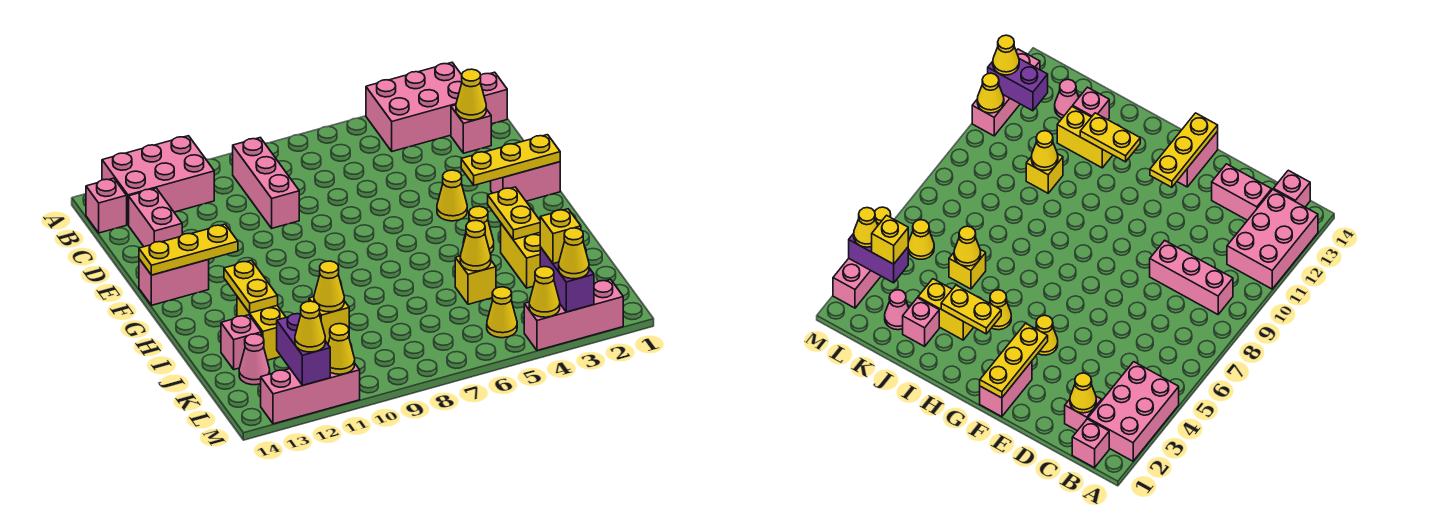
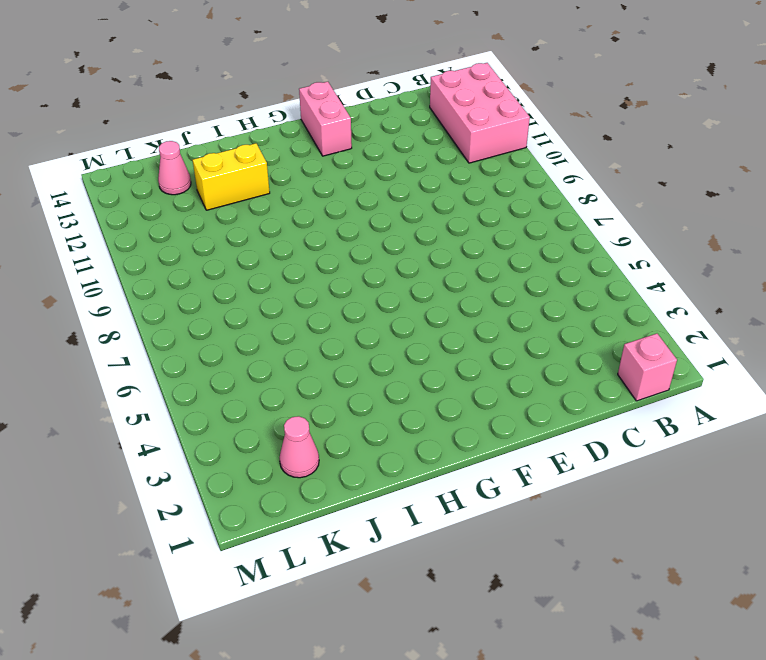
none -> pink 2x3 brick [366,63,462,151]
none -> pink 1x3 brick [233,138,299,228]
none -> pink 1x1 brick [86,178,127,233]
none -> pink 1x1 brick [451,105,491,153]

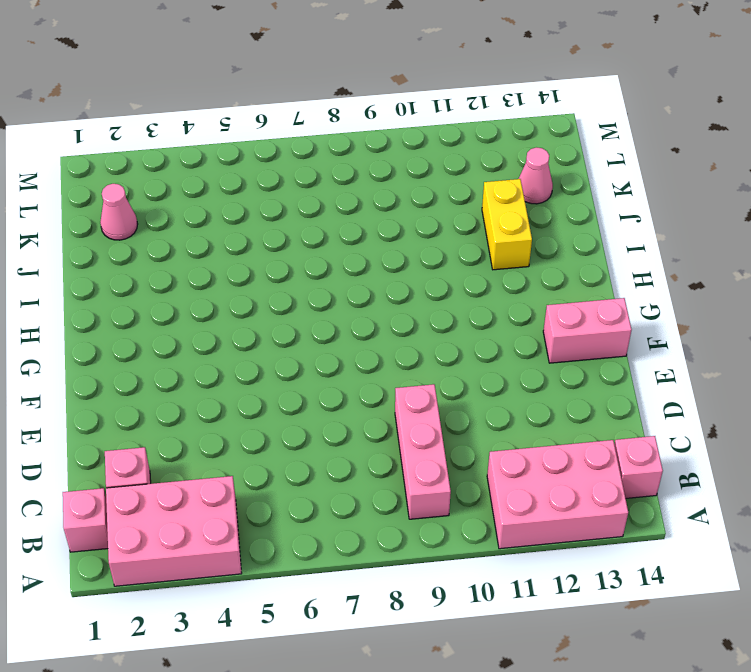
none -> pink 1x2 brick [129,188,182,247]
none -> pink 1x2 brick [491,162,560,201]
none -> yellow 1x1 cone [437,170,467,221]
none -> yellow 1x1 cone [463,206,494,253]

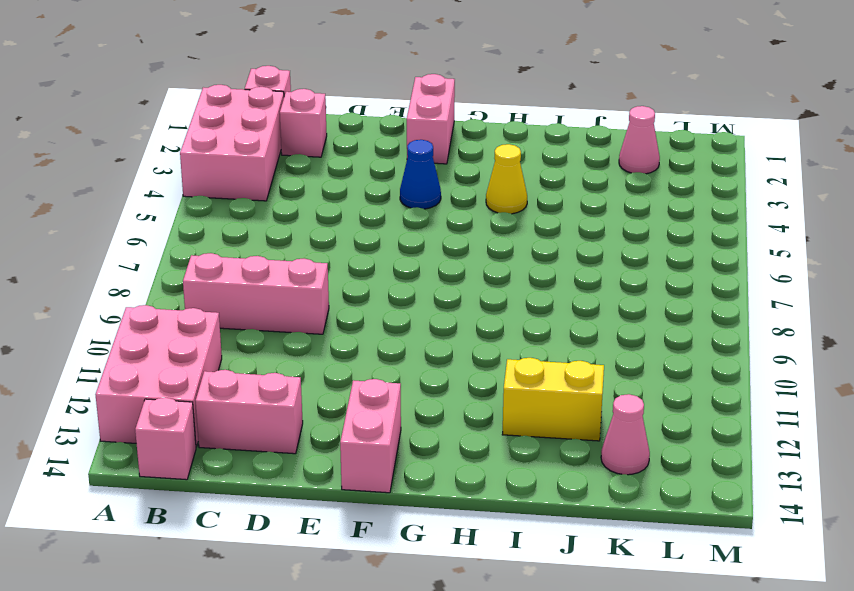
blue 1x1 cone [400,140,441,209] -> yellow 1x1 cone [437,170,467,221]
none -> yellow 1x2 brick [501,224,540,288]
none -> pink 1x1 brick [903,298,939,346]
none -> yellow 1x1 brick [455,256,496,304]
none -> yellow 1x1 brick [309,297,349,344]

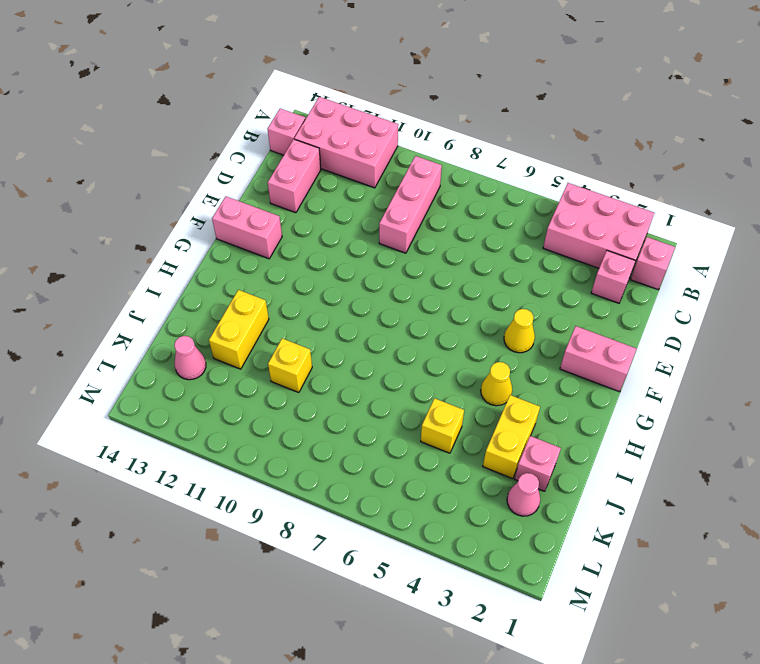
none -> pink 1x1 brick [221,315,261,369]
none -> yellow 1x1 cone [487,287,517,338]
none -> pink 1x3 brick [524,279,623,350]
none -> pink 1x3 brick [261,364,360,424]

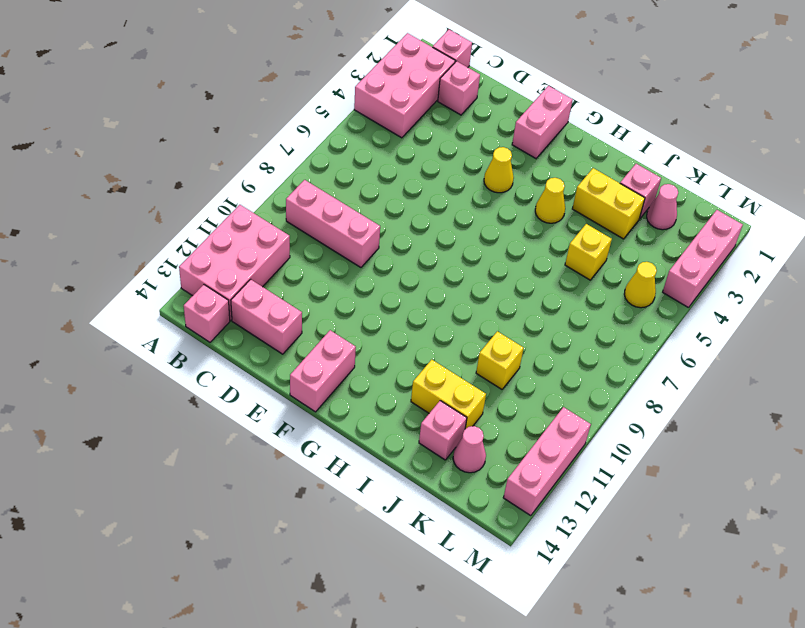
none -> yellow 1x1 cone [456,69,486,120]
none -> yellow 1x3 plate [461,135,560,185]
none -> yellow 1x3 plate [139,224,238,275]
none -> yellow 1x2 plate [488,187,540,240]

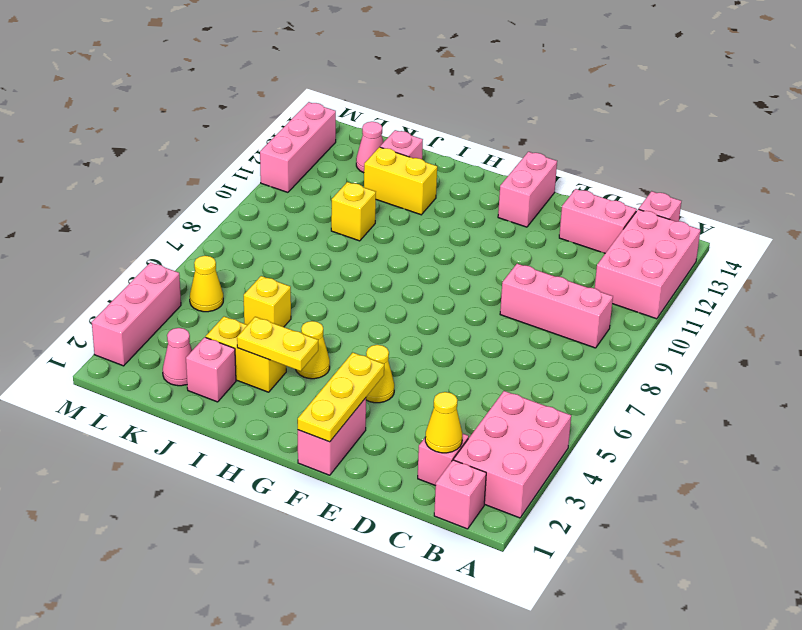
none -> yellow 1x3 plate [139,224,238,275]
none -> yellow 1x2 plate [224,260,278,313]
none -> yellow 1x1 cone [460,220,491,271]
none -> yellow 1x1 cone [314,261,344,312]

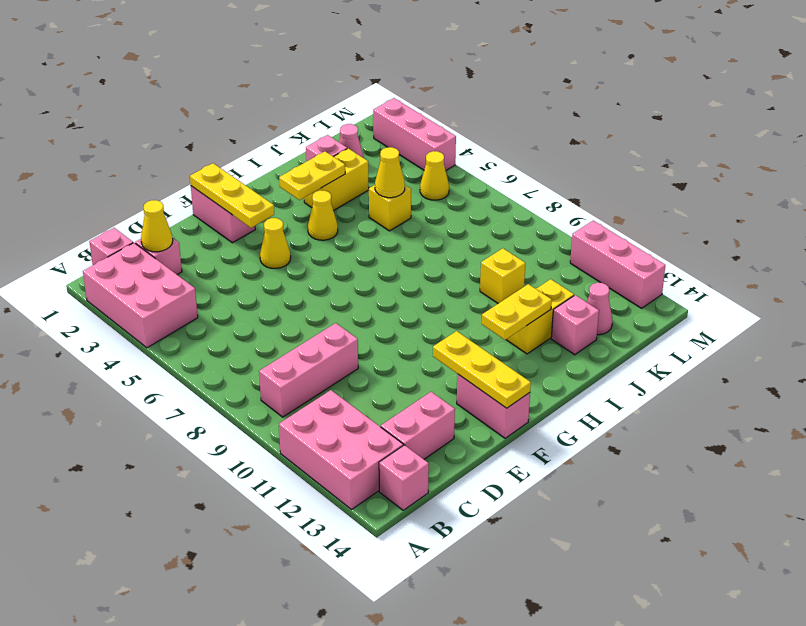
none -> yellow 1x1 cone [314,261,344,312]
none -> purple 1x2 brick [540,247,594,312]
none -> purple 1x2 brick [277,314,330,385]
none -> yellow 1x1 cone [529,267,560,317]

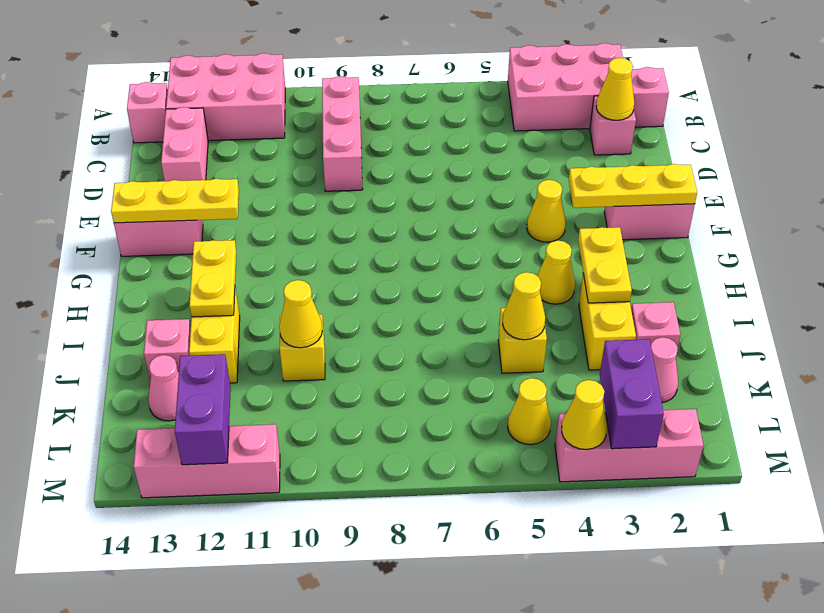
none -> yellow 1x1 cone [328,324,355,374]
none -> yellow 1x1 brick [540,209,581,264]
none -> yellow 1x1 cone [559,228,589,279]
none -> yellow 1x1 cone [295,301,325,352]

